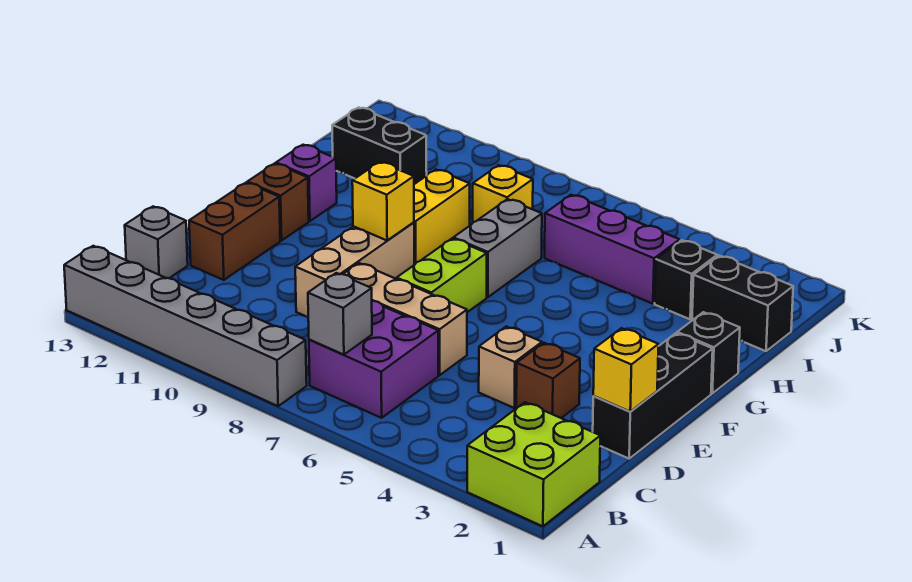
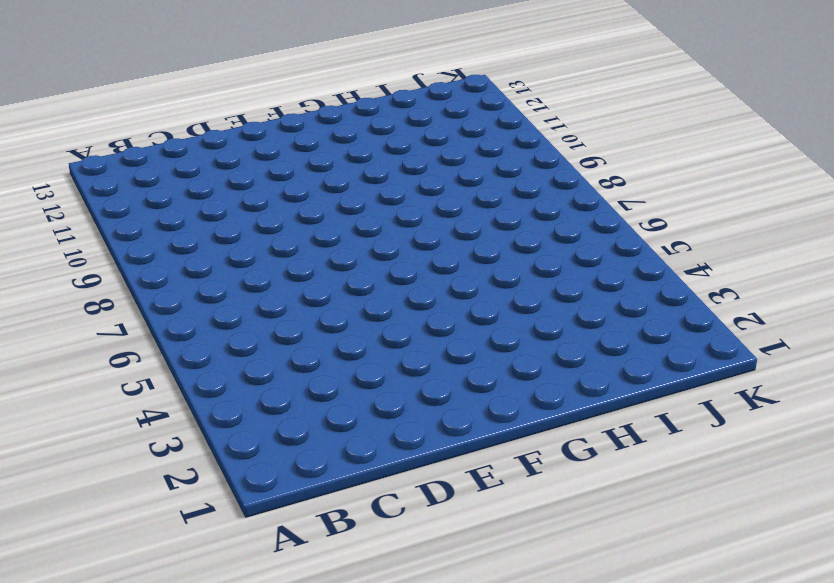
none -> lime 2x2 brick [467,402,600,526]
none -> grey 1x6 brick [64,246,307,406]
none -> purple 2x2 brick [309,301,438,418]

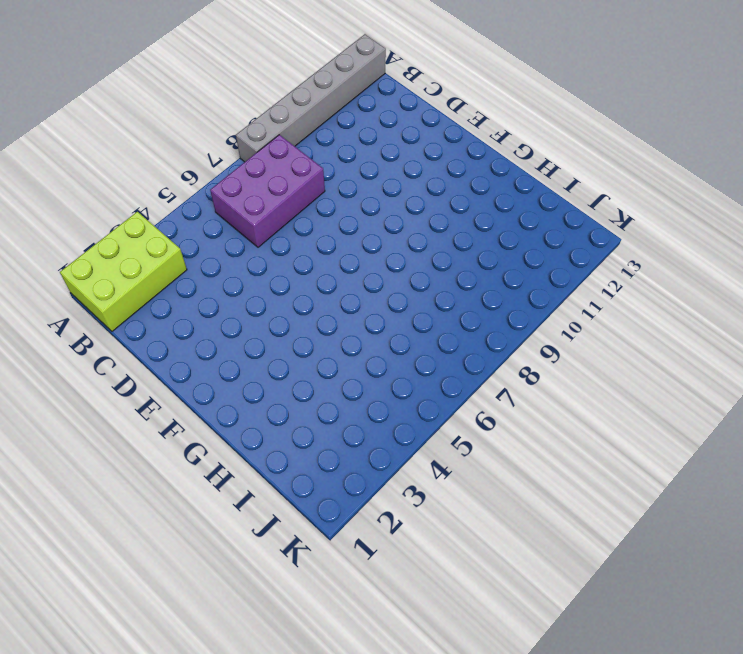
lime 2x3 brick [60,212,187,331] -> lime 2x2 brick [467,402,600,526]
purple 2x3 brick [210,135,325,247] -> purple 2x2 brick [309,301,438,418]
none -> grey 1x1 brick [125,206,188,278]
none -> black 1x3 brick [593,333,713,459]
none -> brown 1x1 brick [516,343,580,418]

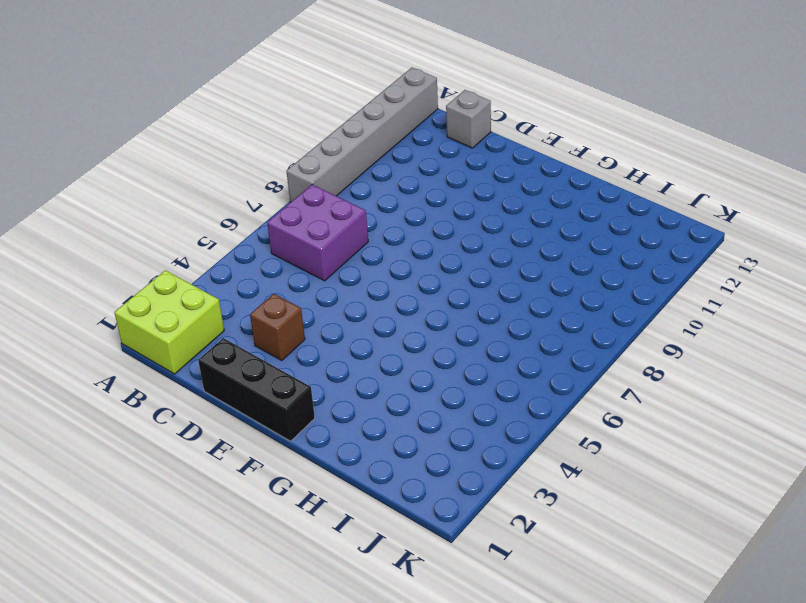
none -> tan 1x1 brick [479,326,542,408]
none -> tan 1x3 brick [344,263,467,375]
none -> tan 1x3 brick [295,222,414,317]

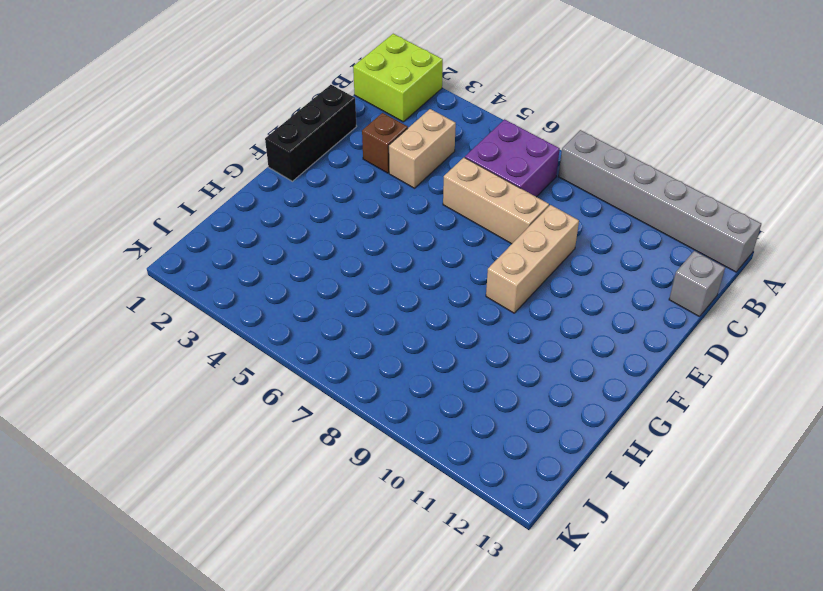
tan 1x2 brick [389,109,456,188] -> tan 1x1 brick [479,326,542,408]
none -> brown 1x2 brick [189,183,280,280]
none -> lime 1x2 brick [397,239,487,312]
none -> brown 1x1 brick [247,163,309,241]

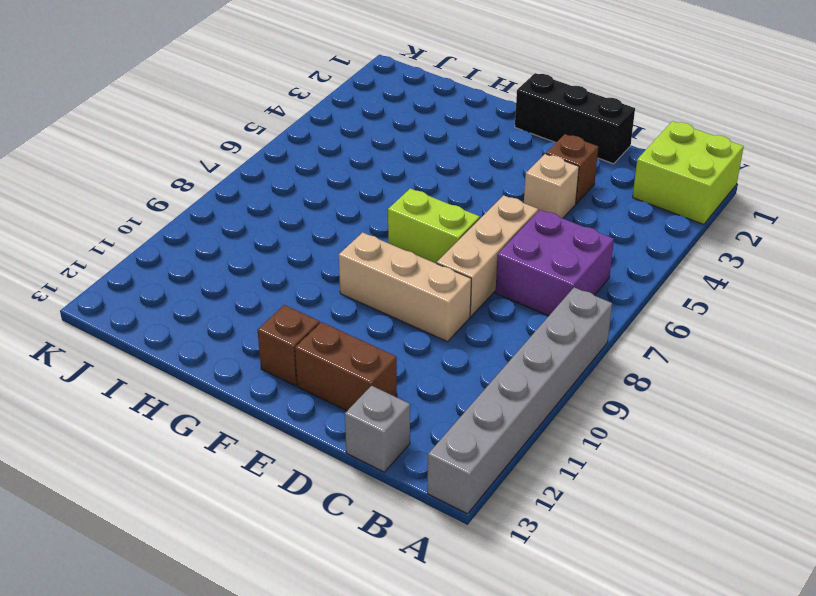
none -> black 1x1 brick [677,312,740,393]
none -> grey 1x2 brick [453,199,542,297]
none -> yellow 1x2 brick [414,170,470,265]

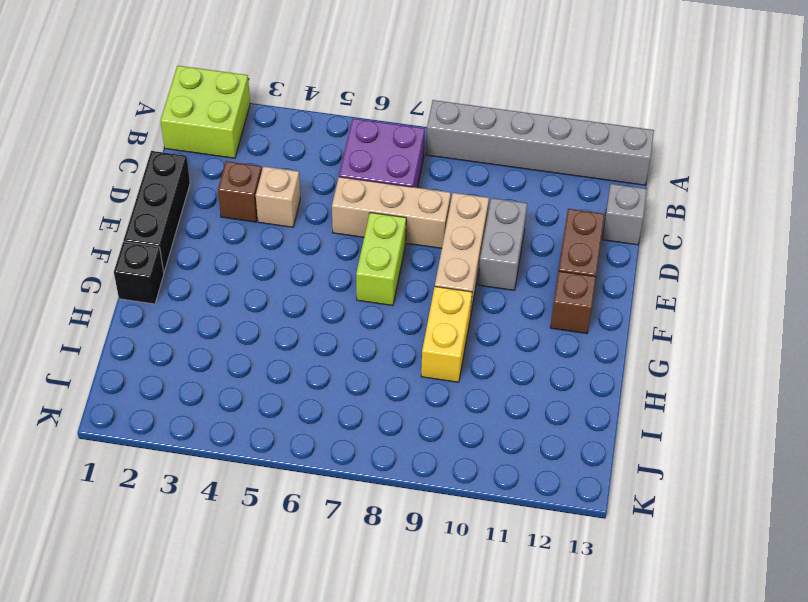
grey 1x2 brick [478,198,527,290] -> grey 1x2 brick moved to [453,199,542,297]
none -> purple 1x1 brick [276,145,337,221]
none -> black 1x2 brick [692,256,793,351]
none -> black 1x1 brick [655,240,717,319]

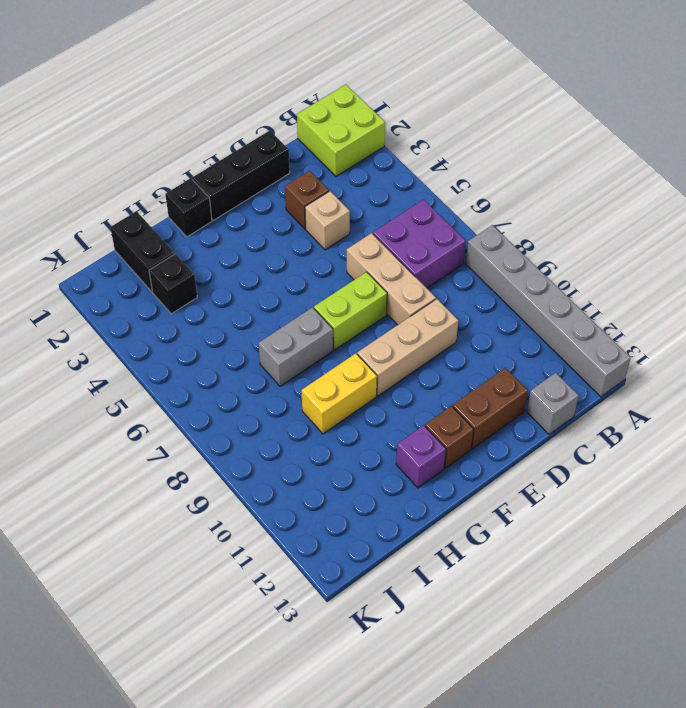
none -> purple 1x3 brick [545,195,680,304]
none -> yellow 1x1 brick [473,165,533,222]
none -> black 1x2 brick [332,108,427,184]

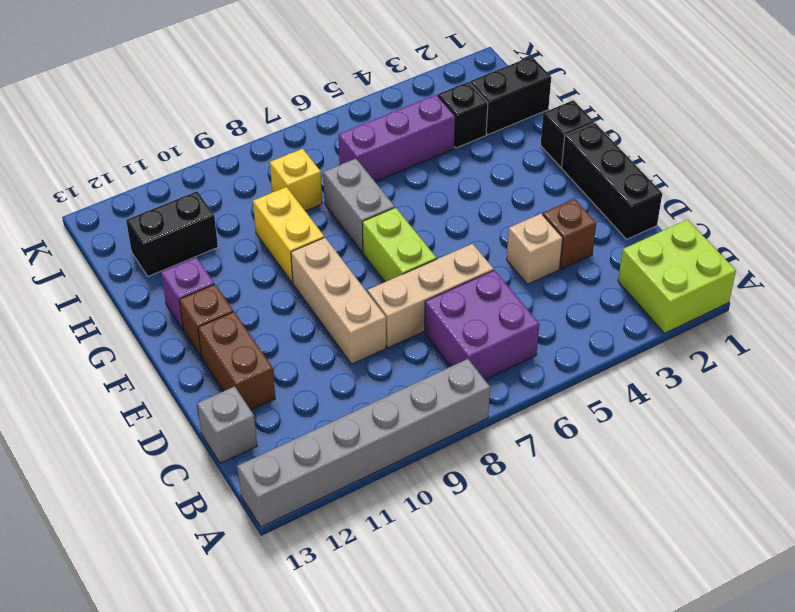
none -> grey 1x1 brick [308,273,372,355]
none -> yellow 1x1 brick [593,328,659,411]
none -> yellow 1x1 brick [352,162,414,240]

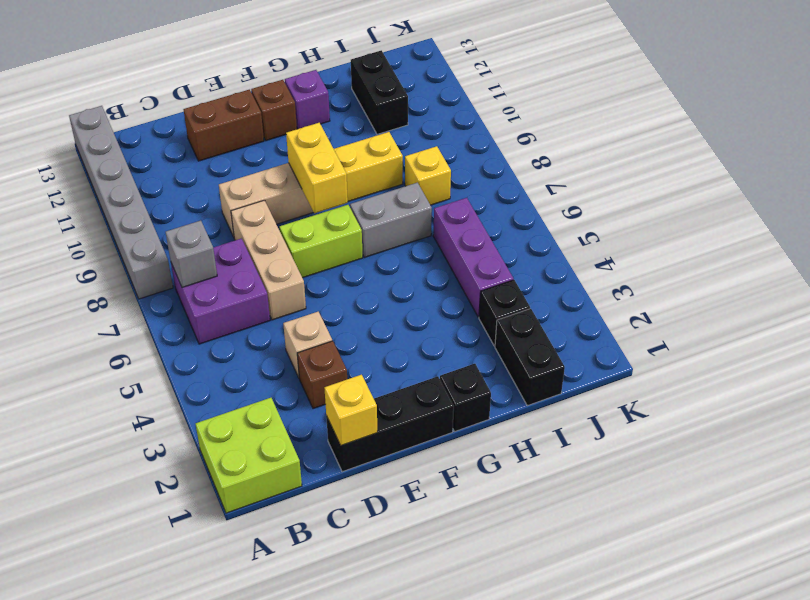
yellow 1x2 brick [286,123,348,213] -> yellow 1x1 brick [352,162,414,240]
none -> grey 1x1 brick [125,206,188,278]

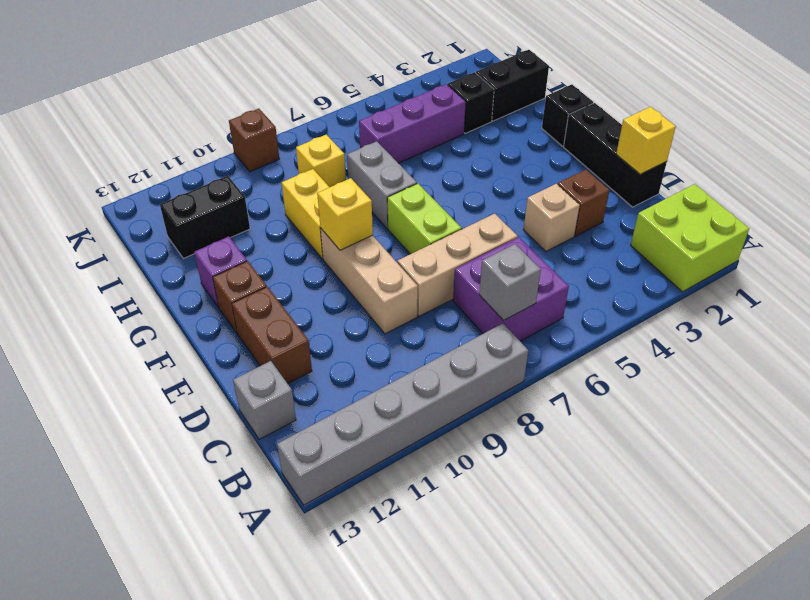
brown 1x1 brick [229,109,279,172] -> none

